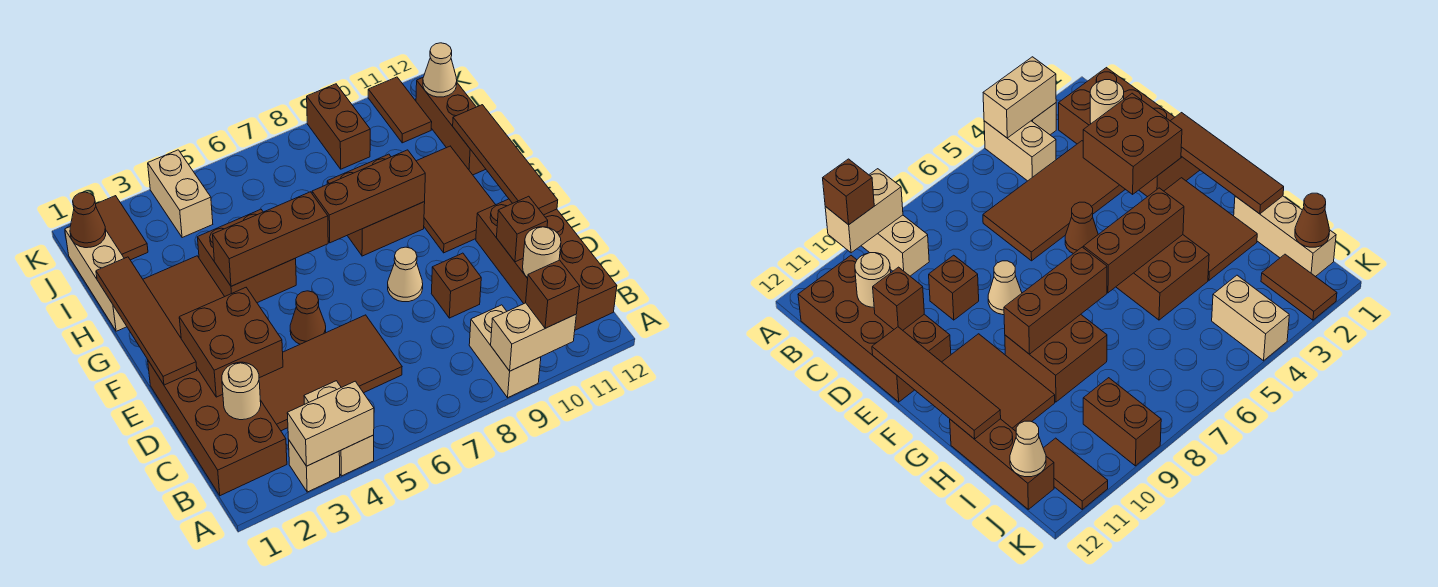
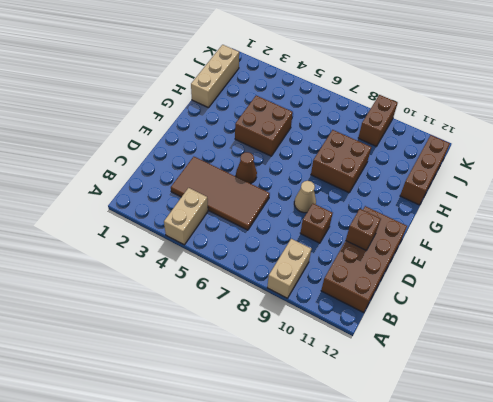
none -> tan 1x1 brick [289,441,340,492]
none -> brown 2x4 brick [148,361,287,496]
none -> brown 2x3 tile [143,256,225,338]
none -> brown 2x3 tile [417,146,495,253]

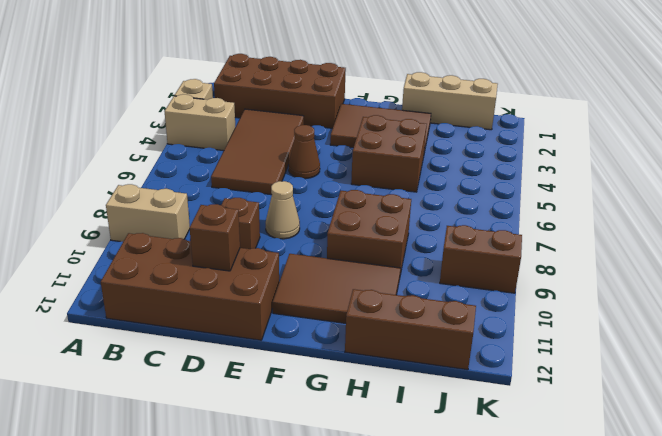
none -> brown 1x2 tile [96,196,148,260]
none -> tan 1x2 brick [148,150,213,238]
none -> brown 1x2 tile [368,77,432,143]
none -> tan 1x2 brick [287,381,374,466]

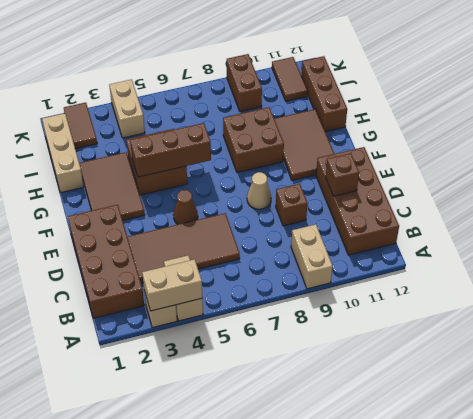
none -> tan 1x2 brick [491,303,576,371]
none -> tan 1x1 round brick [222,362,261,420]
none -> tan 1x1 round brick [523,227,561,278]
none -> brown 2x2 brick [179,288,283,397]

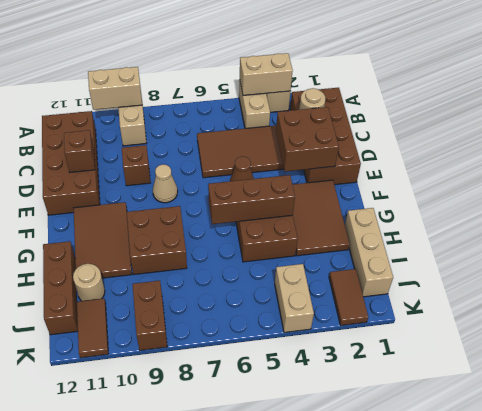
tan 1x1 round brick [73,264,105,301] -> tan 1x1 round brick moved to [523,227,561,278]
none -> brown 1x4 tile [96,257,197,385]
none -> brown 1x4 tile [453,105,558,215]
none -> brown 1x3 brick [312,150,425,243]
none -> brown 1x1 cone [70,192,106,248]

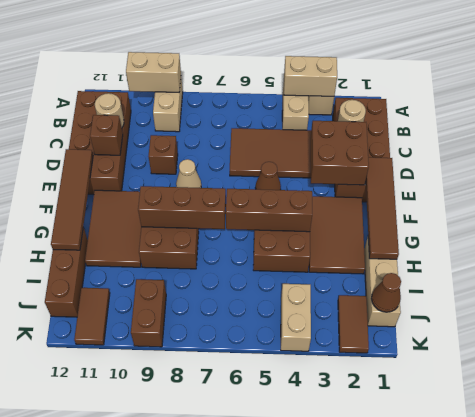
none -> tan 1x1 cone [423,43,457,97]
none -> brown 1x1 brick [526,260,580,328]

